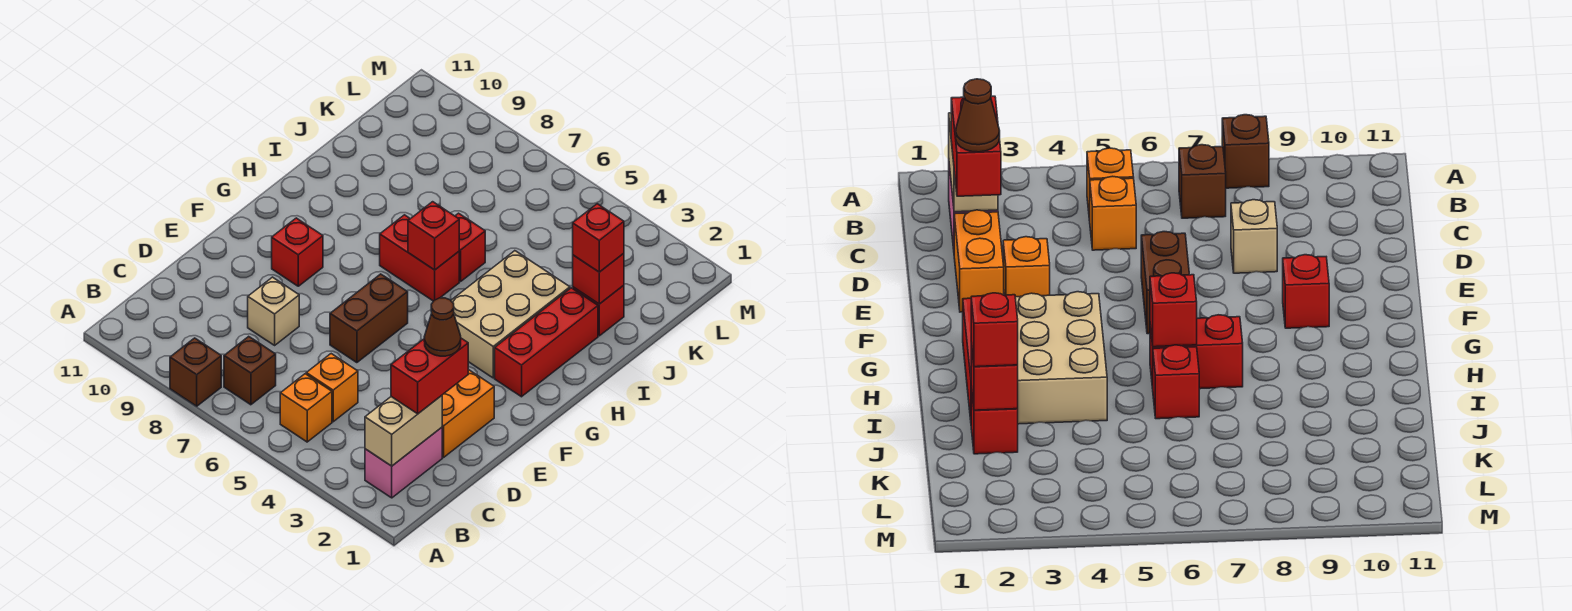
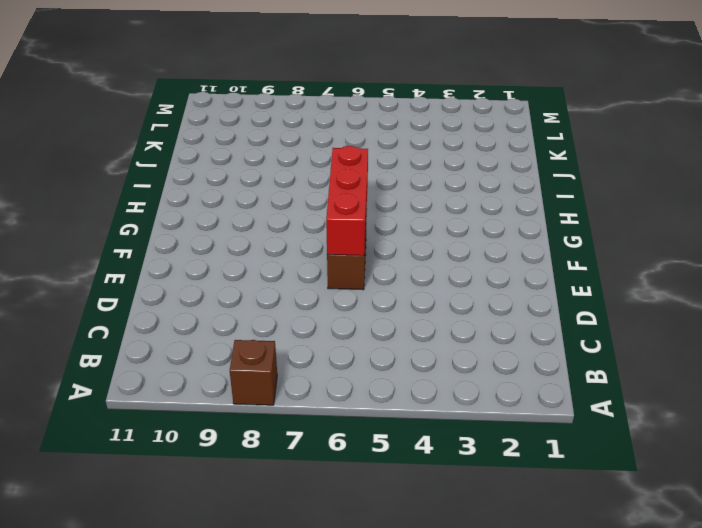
red 1x3 brick [326,146,368,256] -> red 1x3 brick moved to [495,288,598,397]
none -> pink 1x2 brick [365,427,442,498]
none -> orange 1x1 brick [280,374,332,442]
none -> brown 1x1 brick [224,336,276,405]

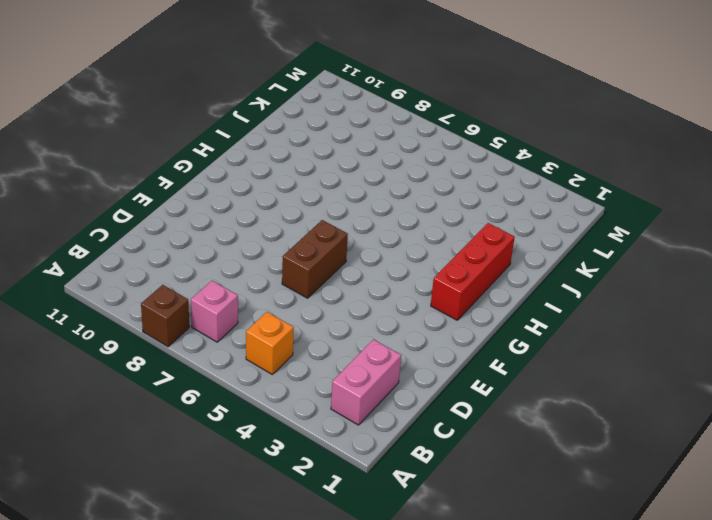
pink 1x1 brick [191,281,238,342] -> brown 1x1 brick [224,336,276,405]
none -> orange 1x1 brick [306,354,358,422]
none -> orange 1x2 brick [442,369,494,457]
none -> tan 1x1 brick [248,277,299,345]

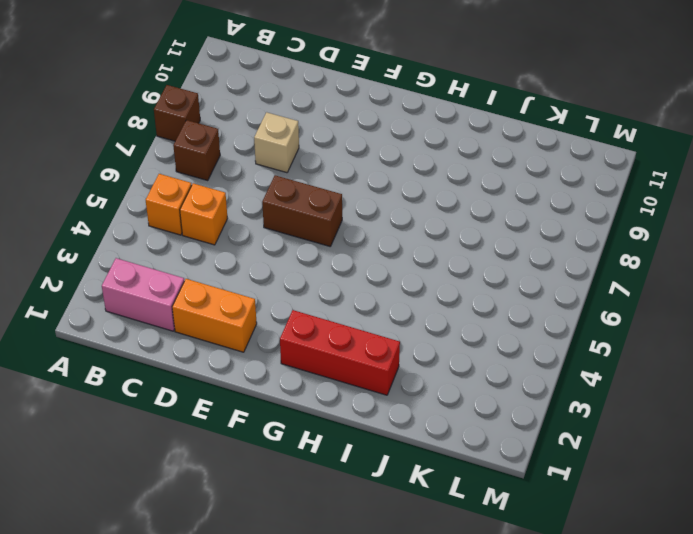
none -> orange 1x1 brick [1003,237,1050,297]
none -> red 1x1 brick [272,218,323,286]
none -> tan 2x3 brick [451,251,570,378]

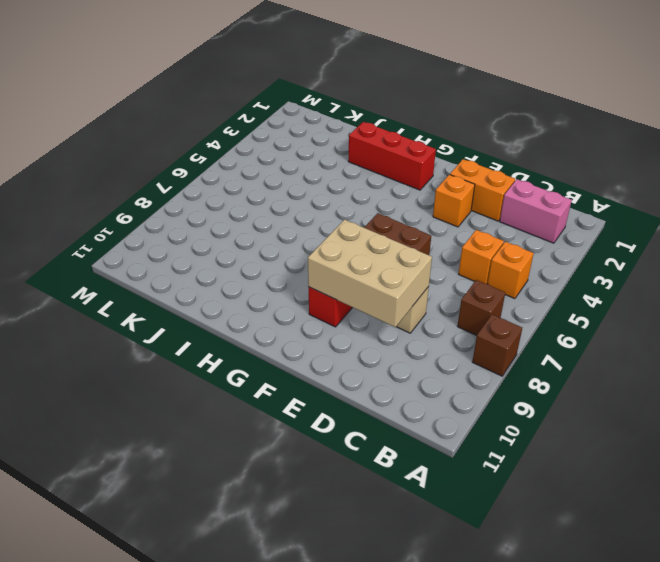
tan 2x3 brick [308,220,432,327] -> tan 2x3 brick moved to [451,251,570,378]
none -> red 1x2 brick [380,215,459,301]
none -> red 1x1 brick [455,213,485,281]
none -> red 1x1 brick [573,285,624,336]

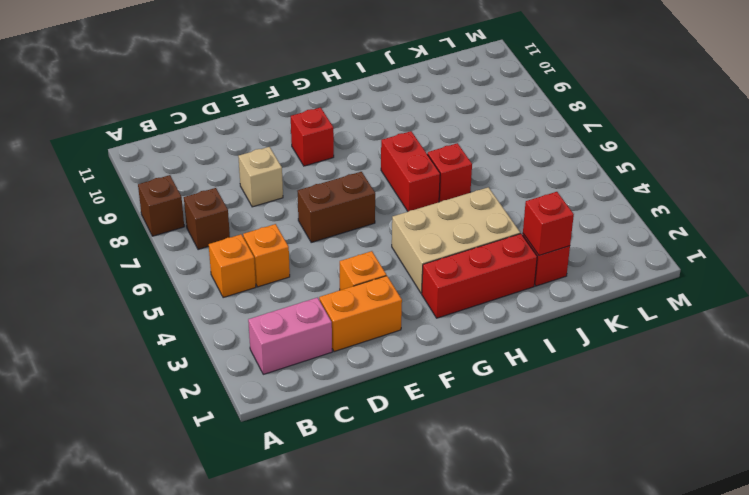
none -> tan 1x2 brick [365,396,442,466]
none -> red 1x1 brick [408,202,459,270]
none -> red 1x2 brick [391,338,468,414]

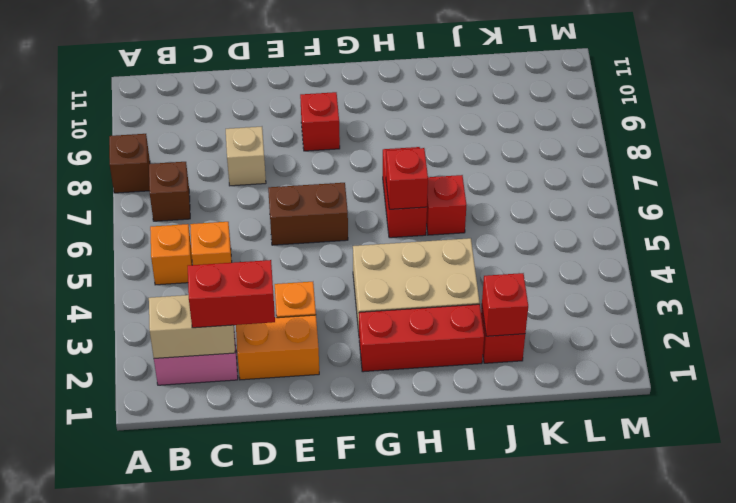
none -> red 1x1 brick [573,204,624,272]
none -> brown 1x1 cone [424,298,461,356]

